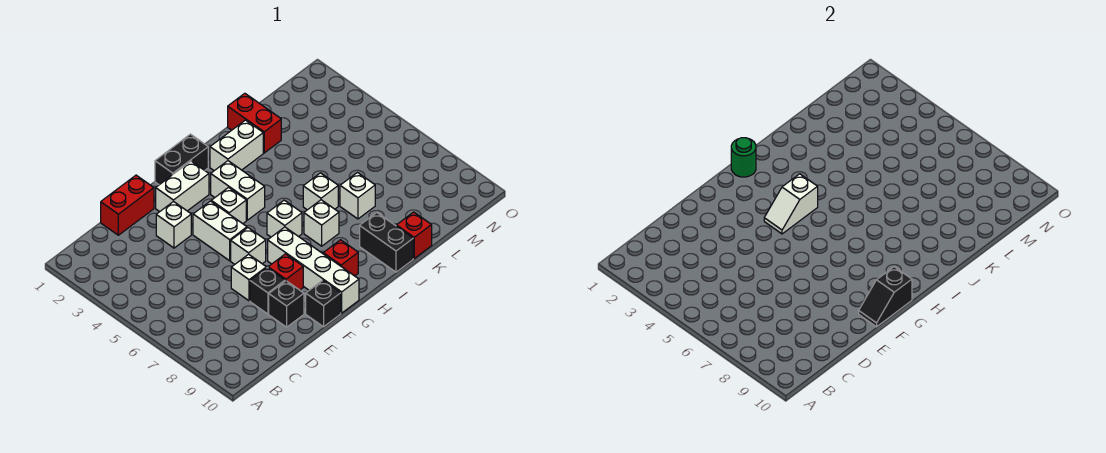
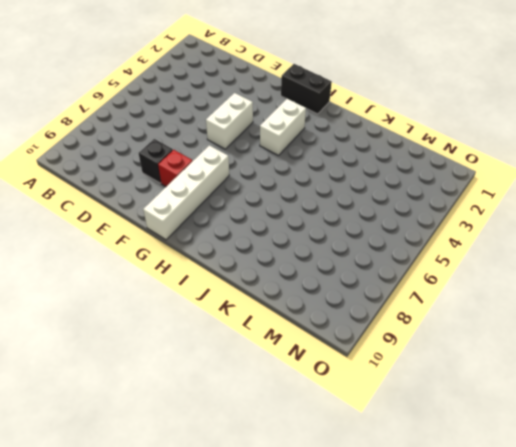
none -> red 1x2 brick [101,175,154,235]
none -> white 1x1 brick [156,201,191,248]
none -> white 1x1 brick [231,254,266,301]

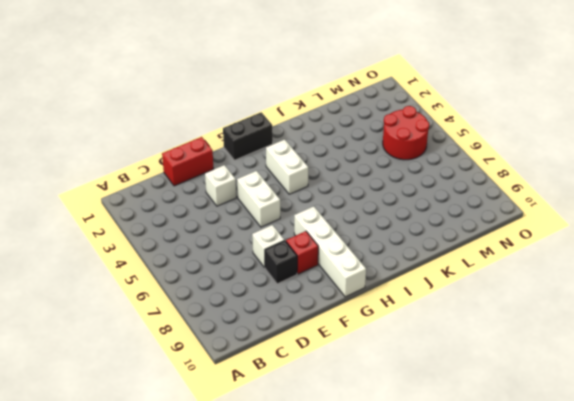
red 2x2 round brick [383,106,429,160] -> none
none -> black 1x1 brick [269,281,304,327]
none -> white 1x2 brick [156,161,209,212]
none -> white 1x1 brick [231,228,266,264]

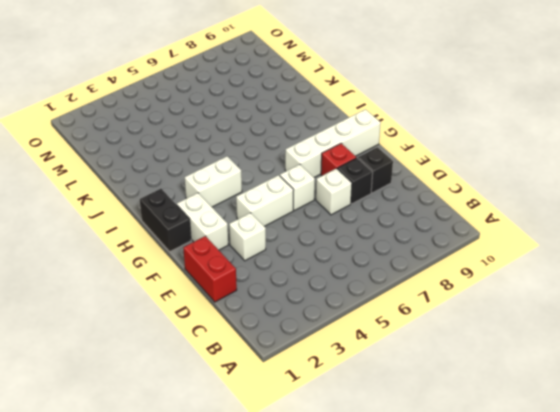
none -> black 1x1 brick [306,281,341,327]
none -> white 1x1 brick [211,188,246,224]
none -> white 1x1 brick [267,200,302,237]

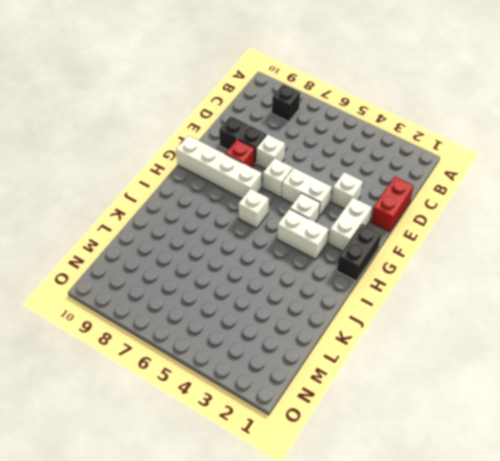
black 1x1 brick [272,84,300,122] -> black 1x1 brick moved to [306,281,341,327]
none -> red 1x1 brick [323,240,358,276]
none -> white 1x2 brick [210,120,263,171]
none -> white 1x1 brick [304,200,339,246]

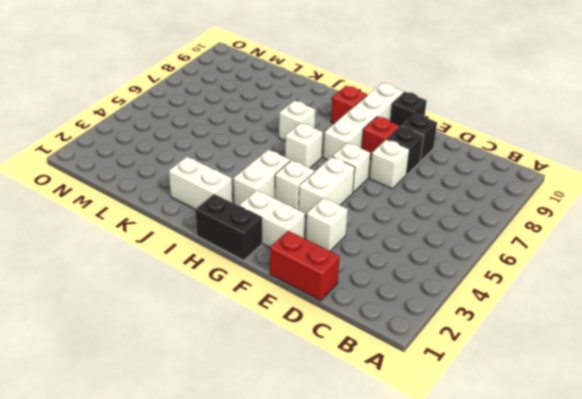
none -> white 1x1 brick [303,173,338,210]
none -> black 1x2 brick [360,213,413,272]
none -> red 1x2 brick [228,93,281,153]

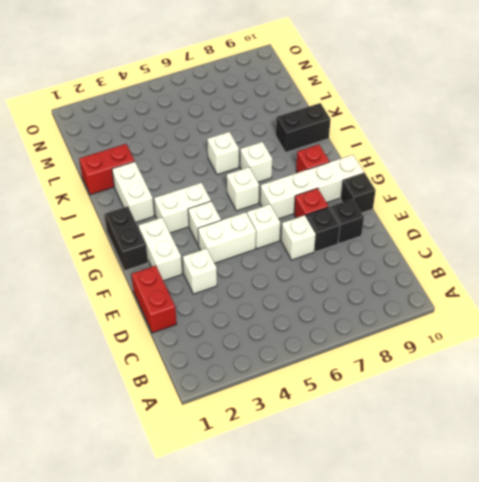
none -> white 1x1 brick [340,173,375,219]
none -> red 1x1 brick [396,212,432,258]
none -> black 1x2 slope [859,267,912,327]

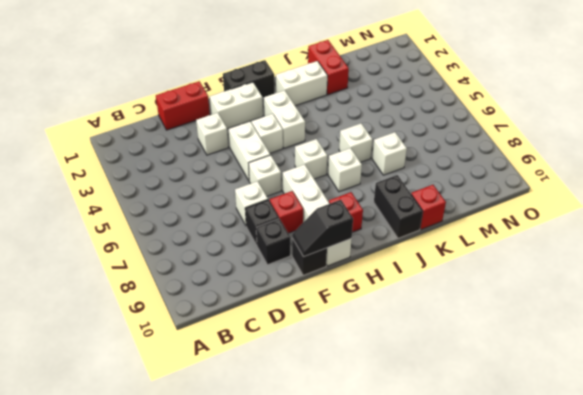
none -> white 1x2 slope [764,174,818,234]
none -> green 1x1 round brick [731,138,756,177]

